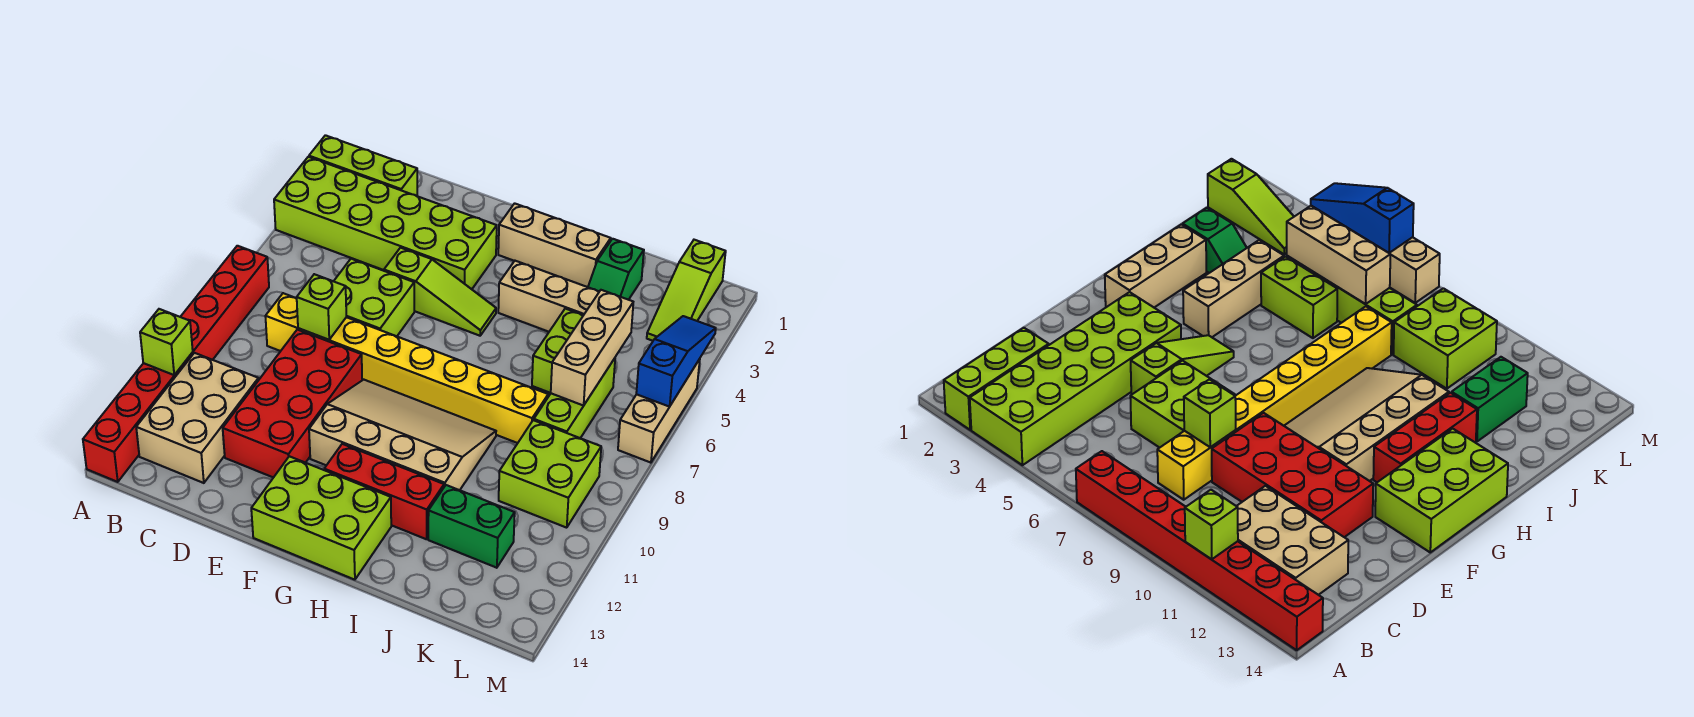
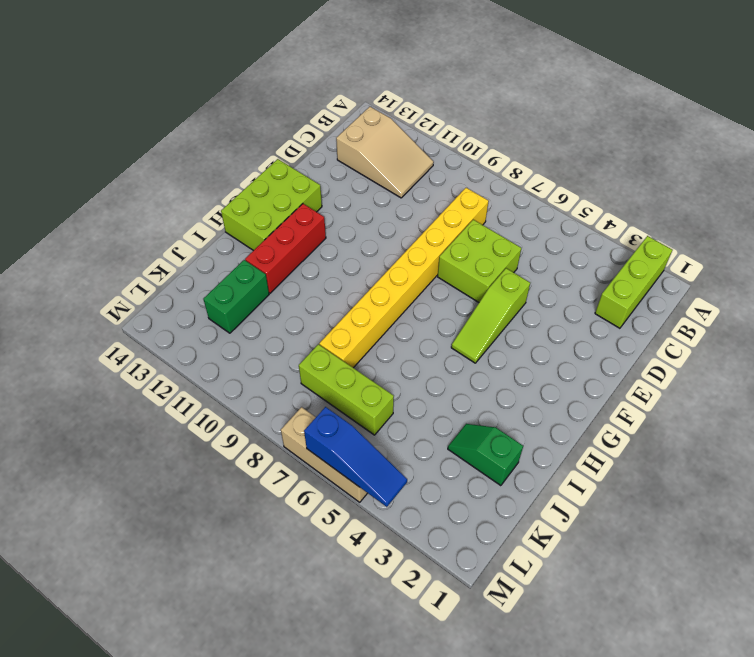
tan 2x3 slope [336,107,434,198] -> tan 2x3 brick [136,353,259,483]
none -> lime 2x6 brick [274,157,497,289]
none -> red 1x8 brick [83,246,269,482]
none -> red 2x4 brick [223,330,362,478]

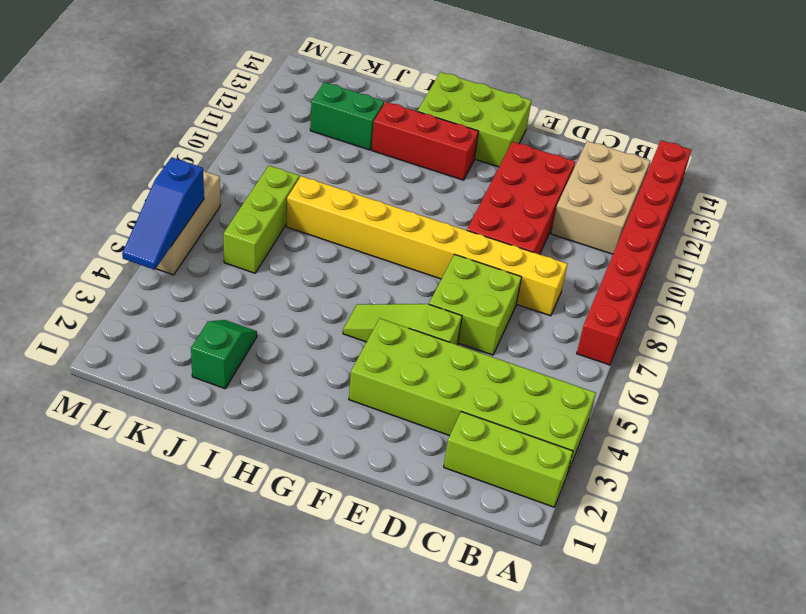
none -> tan 3x4 slope [309,380,496,490]
none -> tan 1x3 brick [498,203,611,287]
none -> tan 1x3 brick [498,261,599,332]

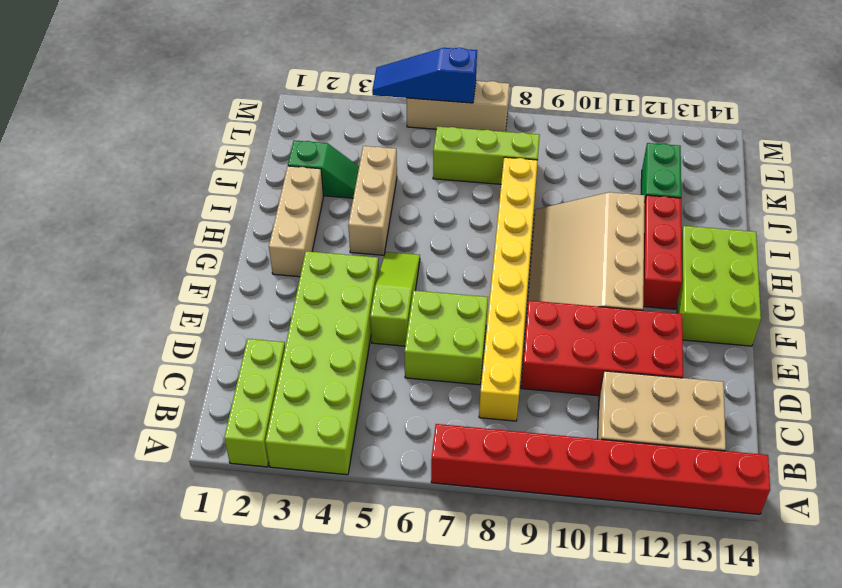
none -> lime 1x2 brick [532,309,583,393]
none -> lime 2x2 brick [499,420,601,528]
none -> lime 1x3 slope [647,240,726,341]

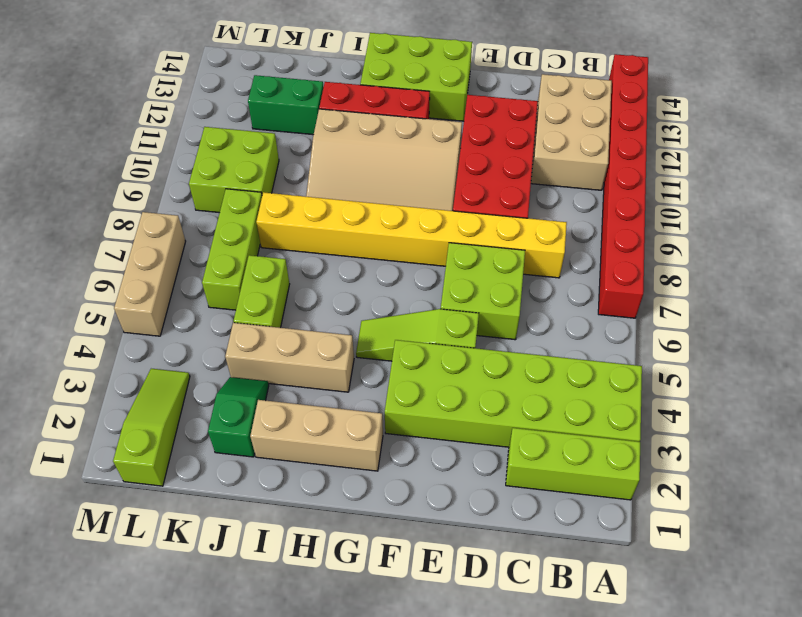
none -> lime 1x1 brick [140,309,193,375]
none -> lime 1x1 brick [297,274,346,340]
none -> tan 1x3 brick [551,290,633,406]

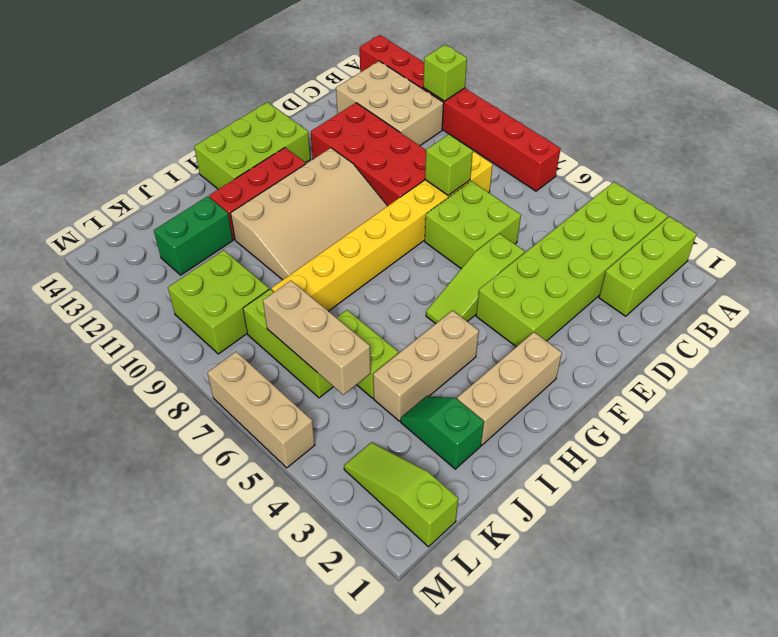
none -> blue 1x3 slope [636,316,716,407]

